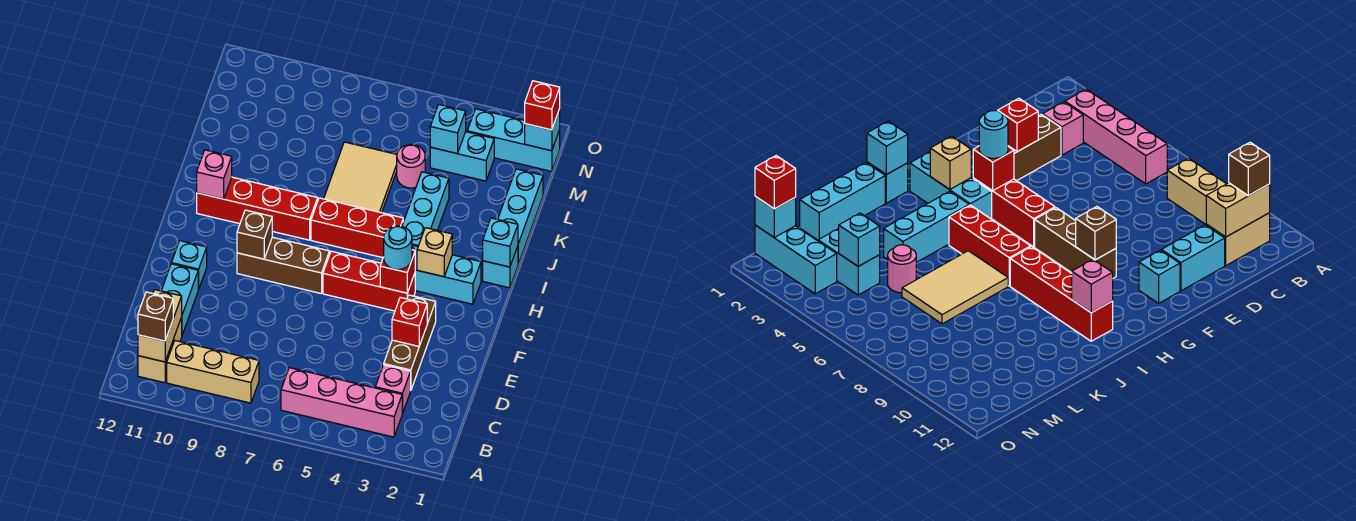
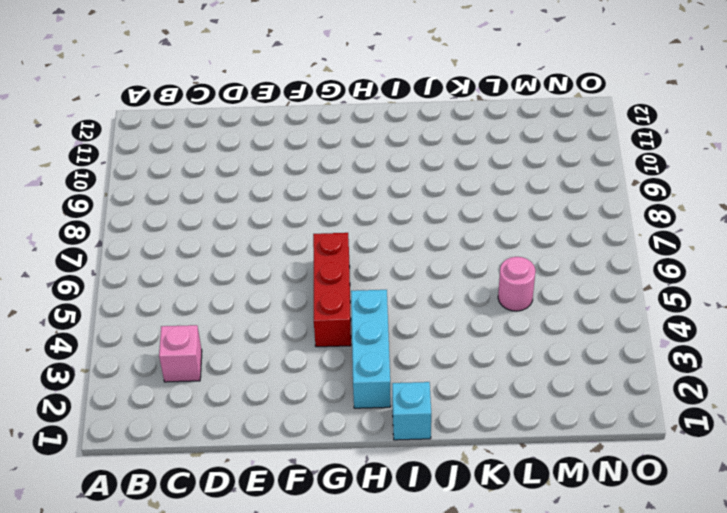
none -> pink 1x4 brick [281,368,402,437]
none -> tan 1x3 brick [167,341,259,403]
none -> tan 1x2 brick [138,317,182,383]
none -> brown 1x3 brick [384,295,436,389]

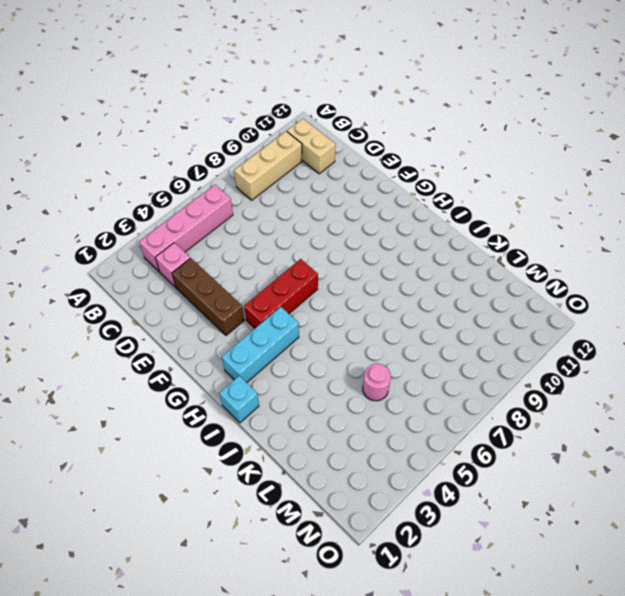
none -> cyan 1x2 brick [161,264,198,335]
none -> cyan 1x1 brick [171,241,207,289]
none -> brown 1x3 brick [237,237,330,293]
none -> cyan 1x3 brick [402,172,449,247]

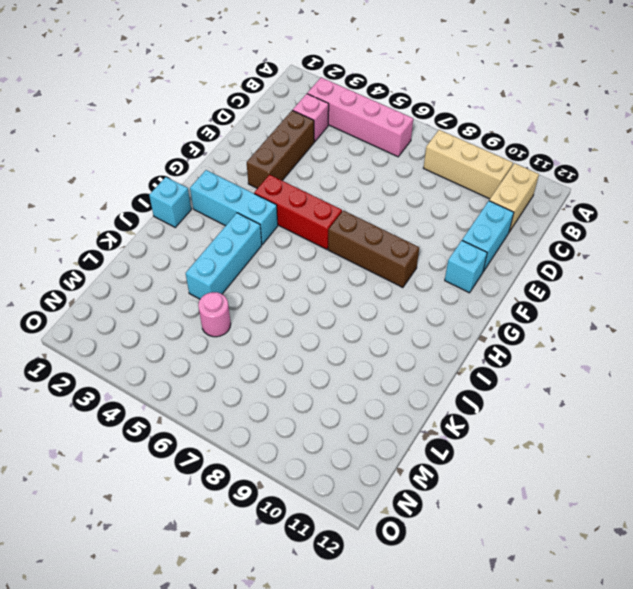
none -> red 1x3 brick [311,198,403,258]
none -> red 1x4 brick [197,177,318,240]
none -> cyan 1x3 brick [498,169,543,264]
none -> tan 2x3 tile [324,142,397,213]

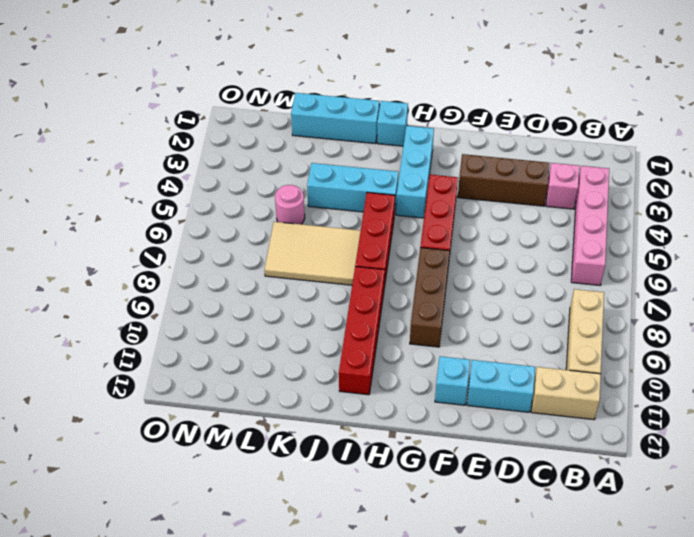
none -> cyan 1x2 brick [430,132,494,181]
none -> cyan 1x3 brick [467,109,560,171]
none -> tan 1x2 brick [138,290,182,362]
none -> red 1x1 brick [392,297,427,346]

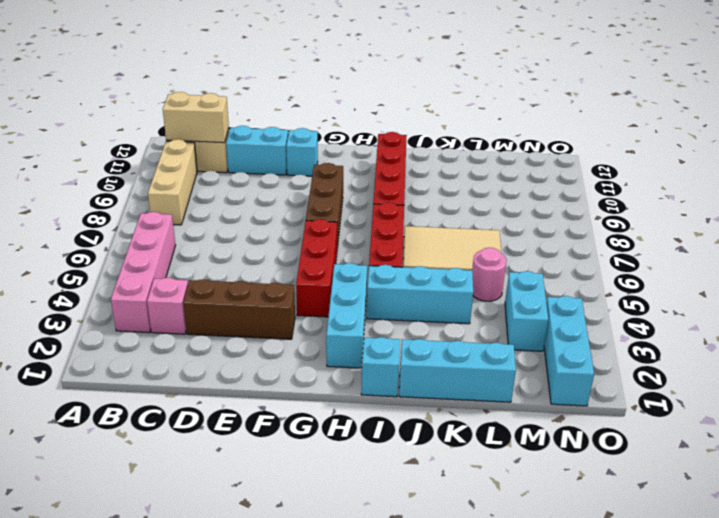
none -> red 1x1 brick [392,297,427,346]
none -> red 1x1 brick [380,250,415,293]
none -> brown 1x1 brick [237,210,272,259]
none -> tan 1x1 brick [417,228,452,277]

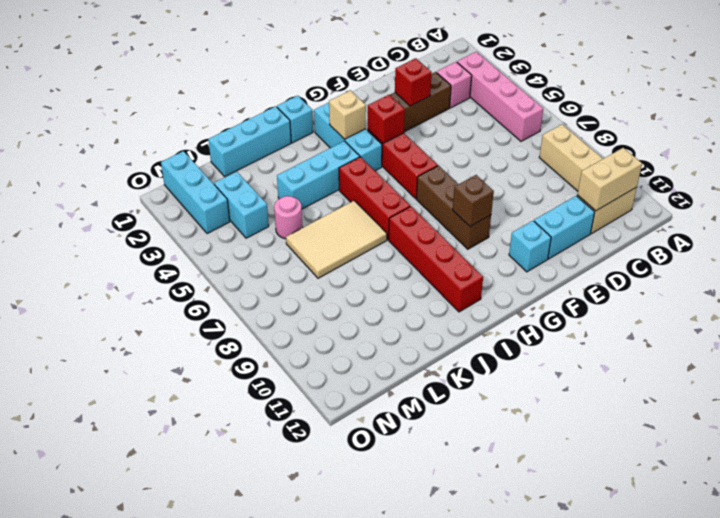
none -> cyan 1x1 brick [483,218,518,267]
none -> pink 1x1 brick [197,150,232,199]
none -> cyan 1x1 brick [430,104,466,153]
none -> cyan 1x1 brick [525,109,560,151]

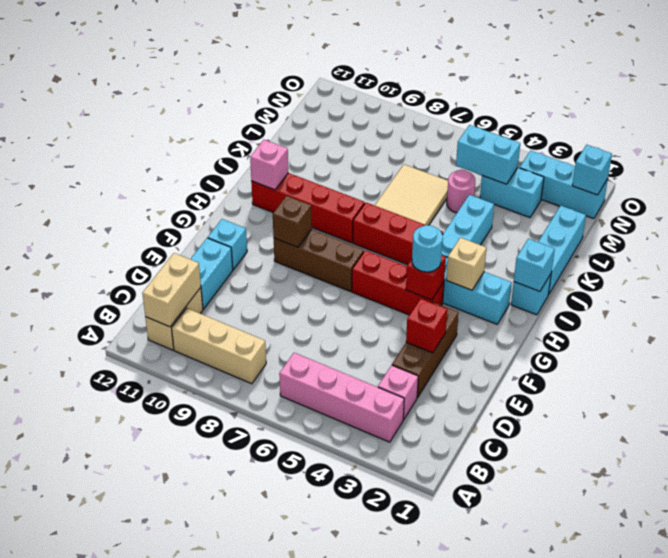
cyan 1x2 brick [456,125,520,184] -> cyan 1x1 brick [430,104,466,153]
none -> brown 1x1 brick [138,292,173,341]
none -> red 1x1 brick [525,81,560,130]

